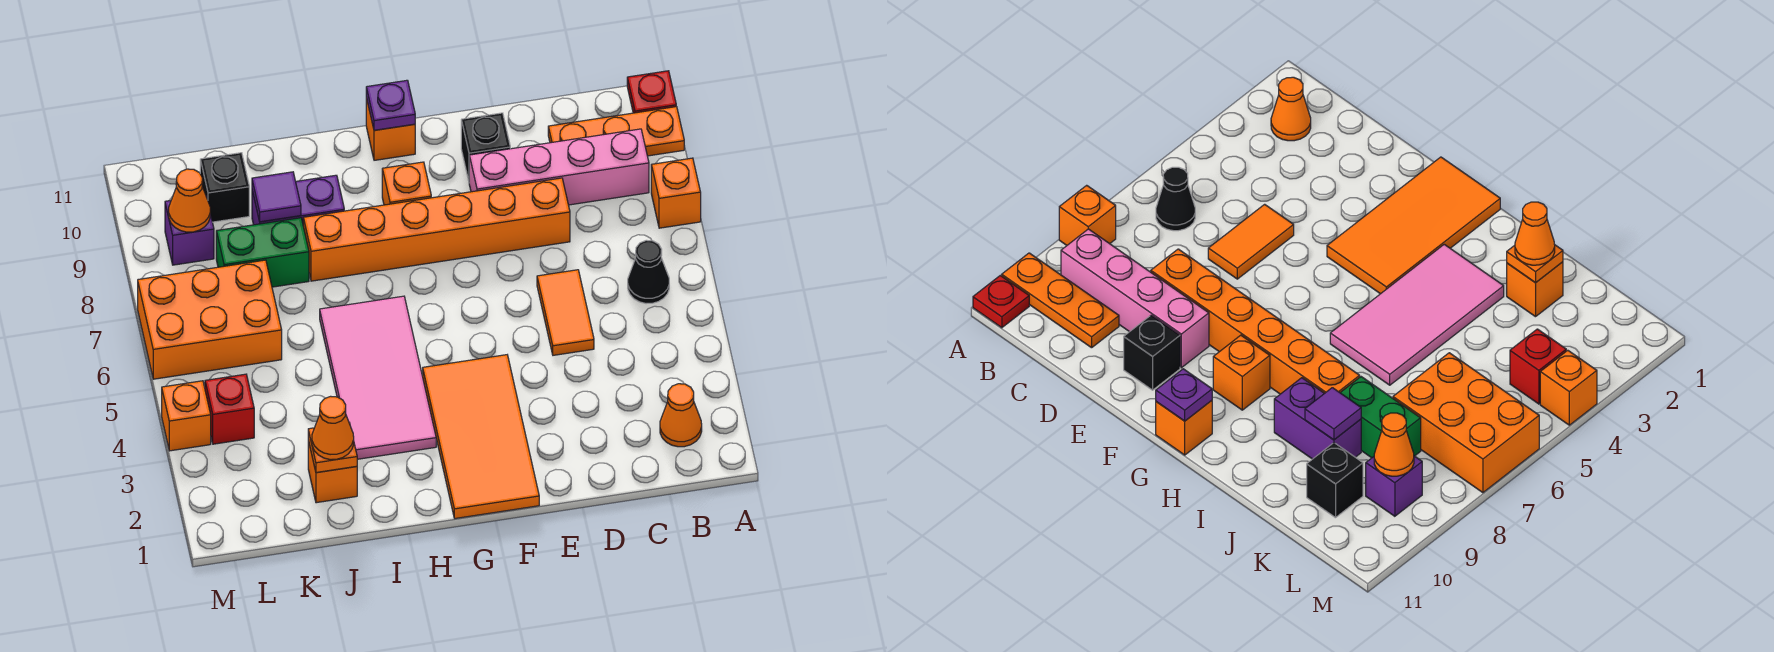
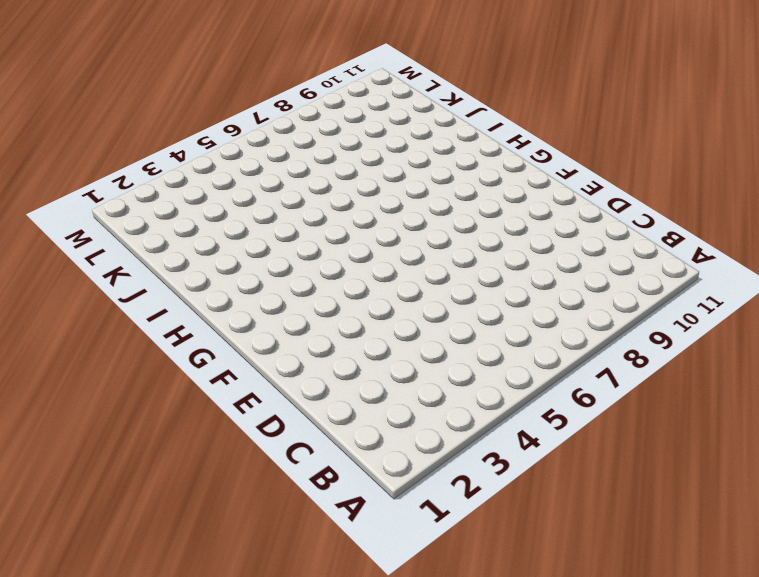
none -> orange 1x1 brick [651,158,701,228]
none -> orange 1x3 plate [548,107,684,156]
none -> red 1x1 plate [627,71,676,113]

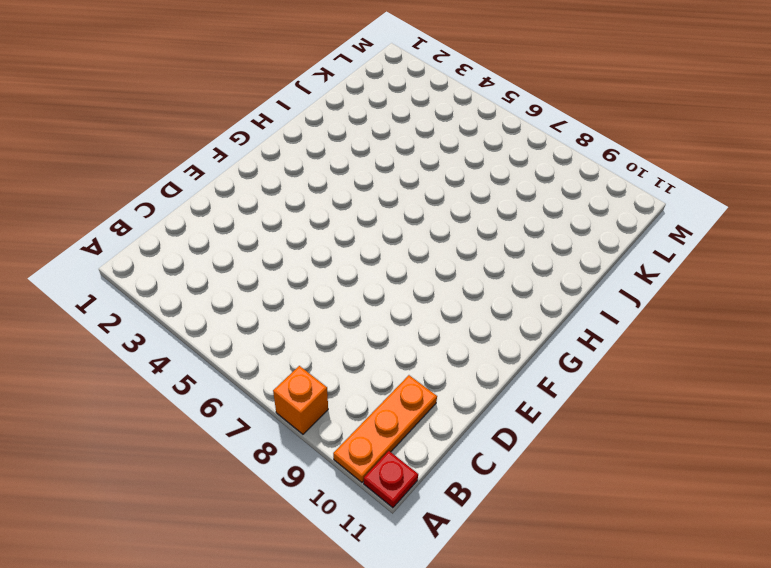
none -> orange 1x1 cone [660,384,702,447]
none -> black 1x1 cone [628,240,669,304]
none -> pink 1x4 brick [469,129,649,205]

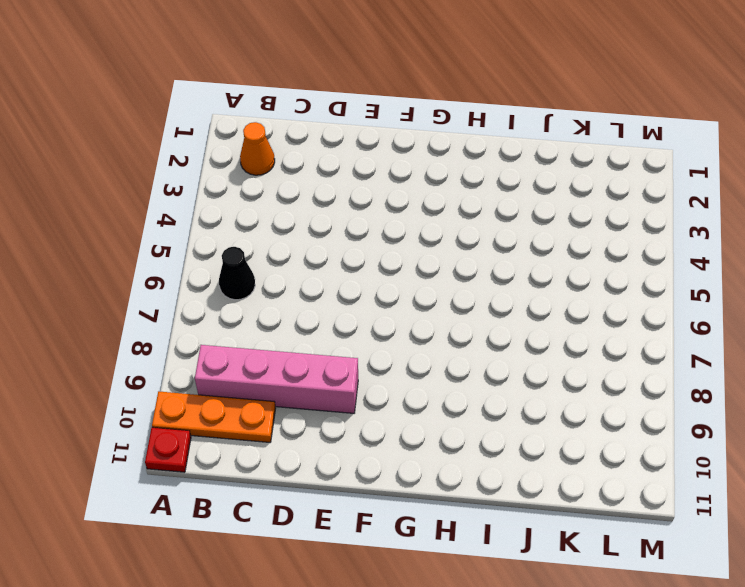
none -> orange 1x1 brick [651,158,701,228]
none -> orange 1x2 tile [537,270,594,355]
none -> orange 1x6 brick [303,178,570,281]

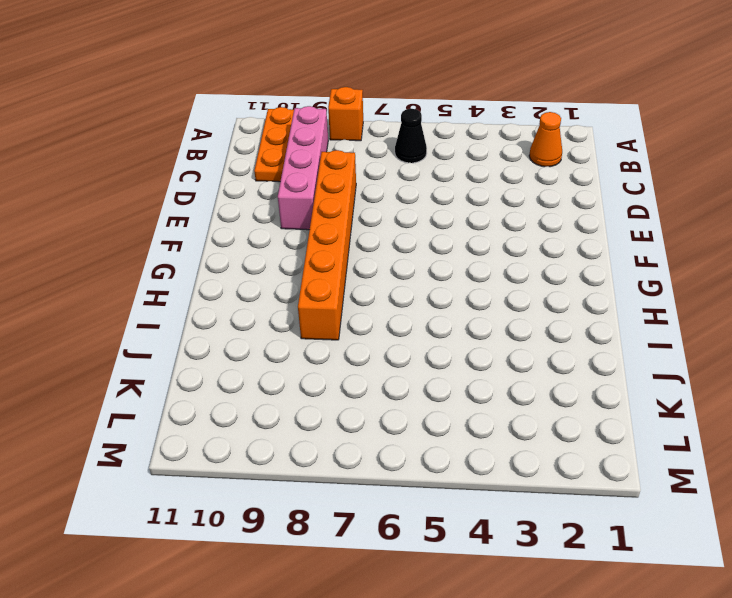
none -> red 1x1 plate [627,71,676,113]
none -> orange 1x2 tile [537,270,594,355]
none -> black 1x1 brick [461,113,510,181]

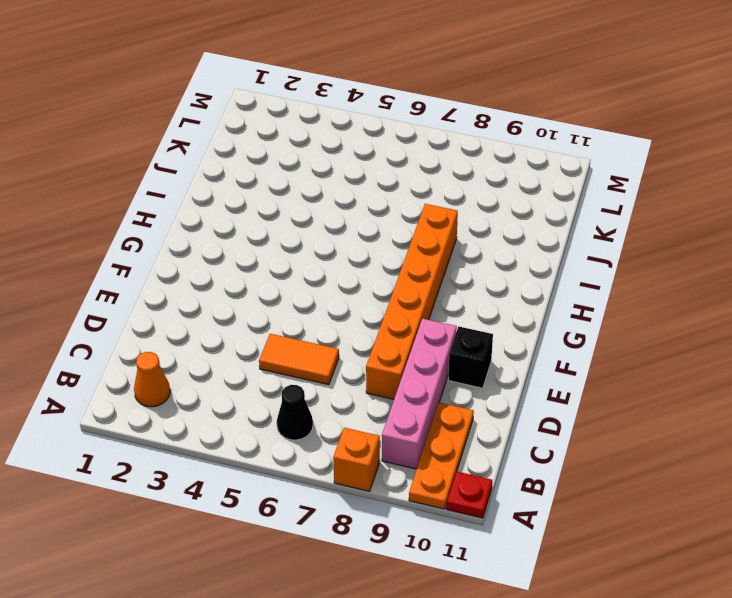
none -> orange 2x4 tile [423,355,539,519]
none -> orange 1x1 brick [382,162,431,205]
none -> orange 1x1 brick [366,98,415,160]

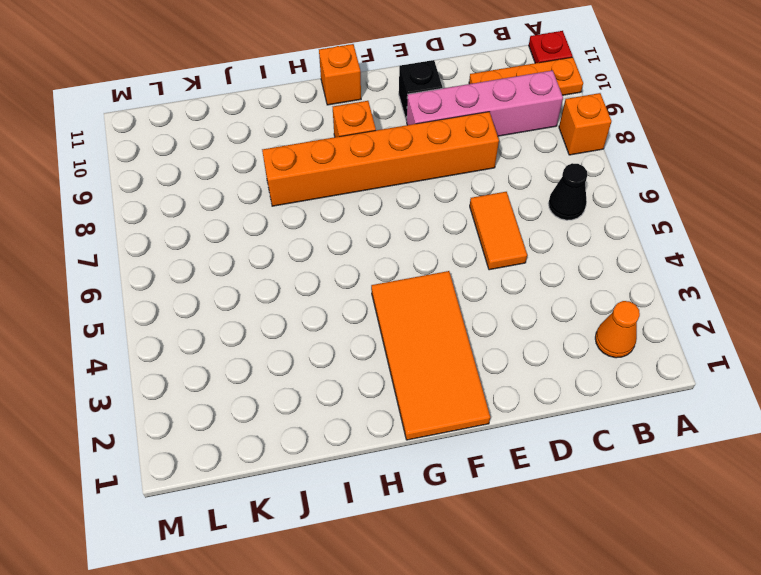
none -> pink 2x4 tile [320,296,436,459]
none -> purple 1x2 brick [252,175,344,225]
none -> orange 1x1 brick [308,440,357,503]

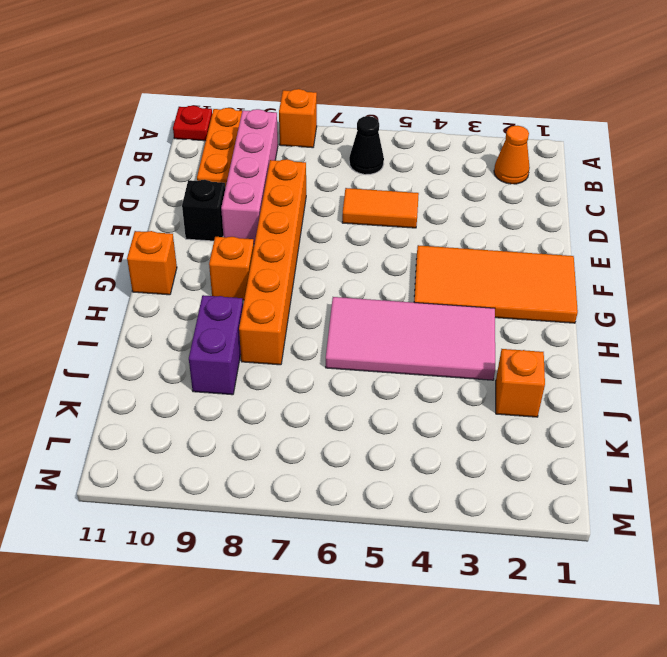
none -> green 1x2 brick [216,218,309,287]
none -> orange 2x3 brick [138,260,282,379]
none -> black 1x1 brick [200,153,249,222]

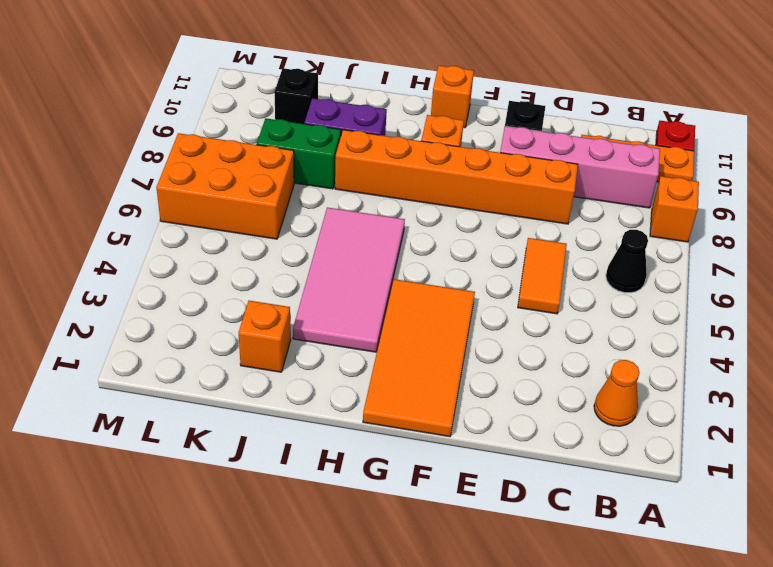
none -> red 1x1 brick [205,374,254,444]
none -> purple 1x1 brick [165,196,214,265]
none -> orange 1x1 brick [162,381,211,451]

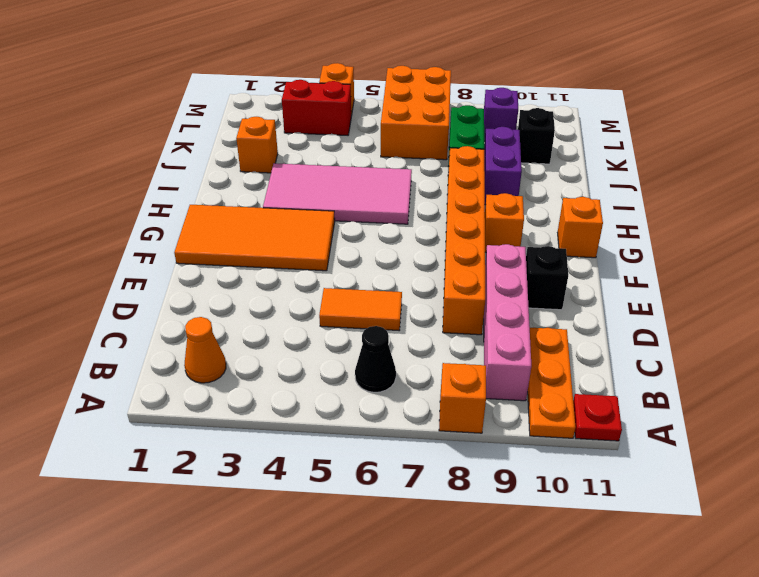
red 1x2 brick [282,80,351,135] -> red 1x1 brick [205,374,254,444]
none -> purple 1x1 plate [366,80,415,130]
none -> orange 1x1 plate [308,423,357,473]
none -> purple 1x1 tile [252,172,301,222]

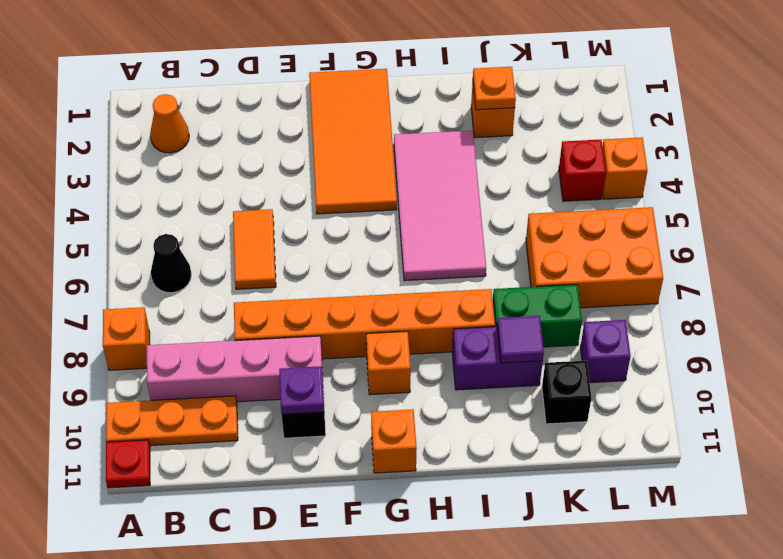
purple 1x1 plate [279,366,324,414] -> purple 1x1 plate moved to [366,80,415,130]
none -> orange 1x1 cone [169,169,210,232]
none -> orange 1x1 cone [312,396,354,460]

